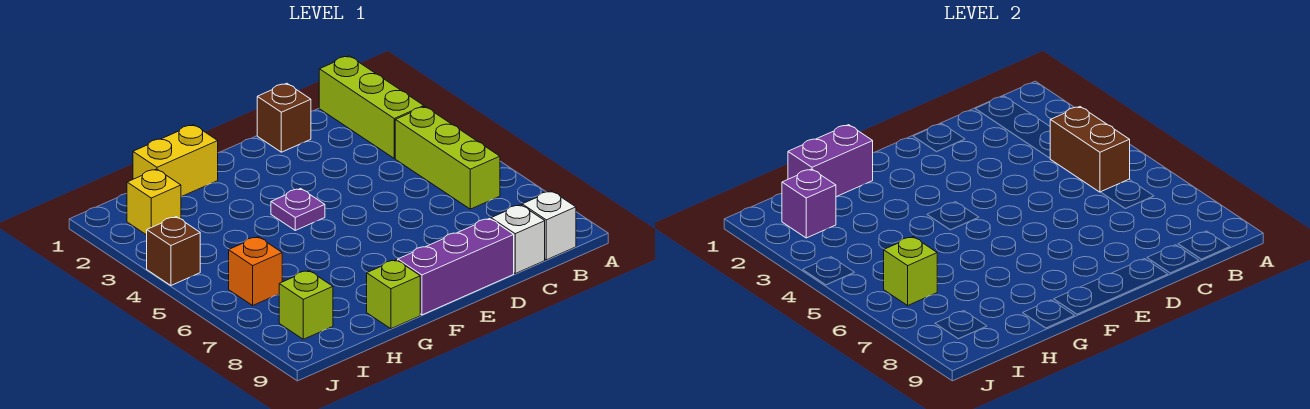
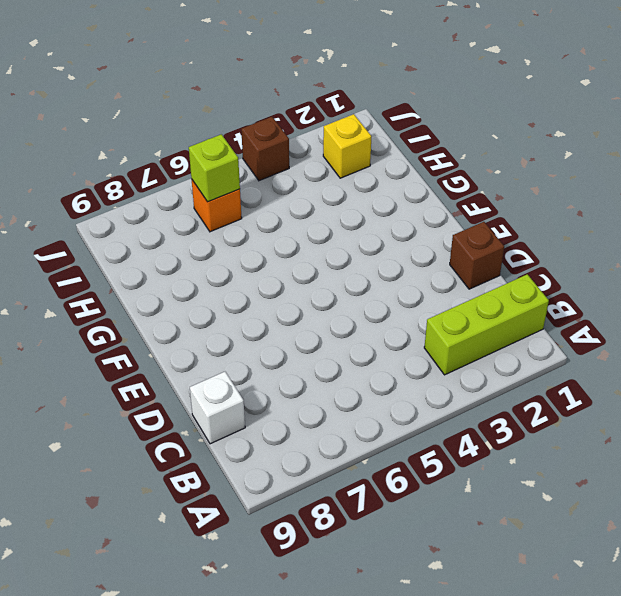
none -> lime 1x3 brick [395,107,500,209]
none -> white 1x1 brick [522,191,576,260]
none -> purple 1x3 brick [398,219,514,315]

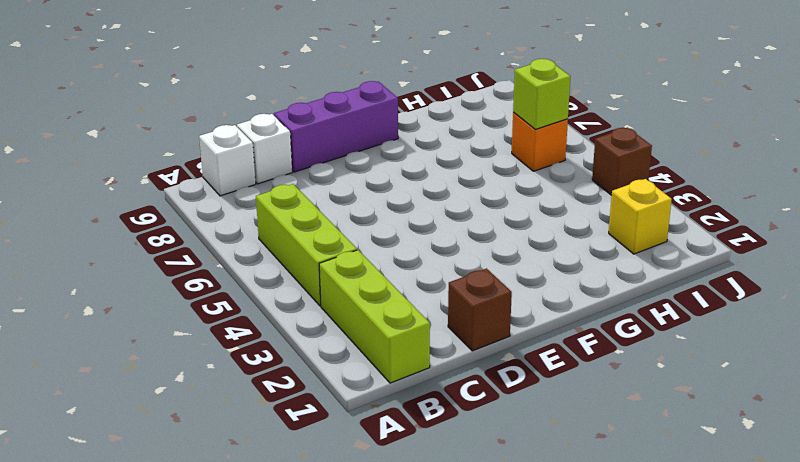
none -> purple 1x1 plate [271,188,325,230]
none -> yellow 1x2 brick [133,125,218,197]
none -> lime 1x1 brick [367,260,420,329]

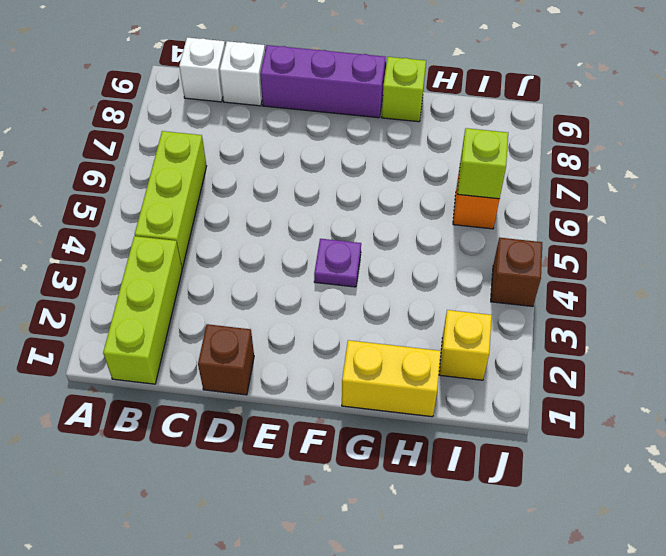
none -> lime 1x1 brick [279,270,333,339]
none -> brown 1x2 brick [1050,107,1130,192]
none -> purple 1x2 brick [788,125,873,197]

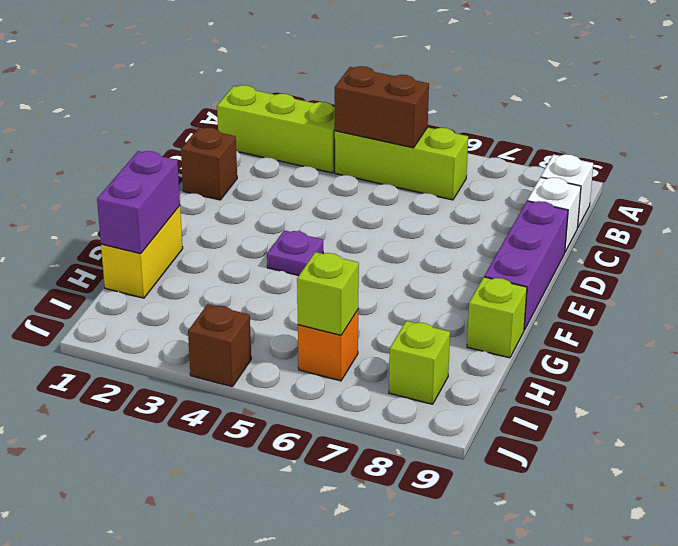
none -> yellow 1x1 brick [127,169,181,235]
none -> purple 1x1 brick [782,169,836,238]

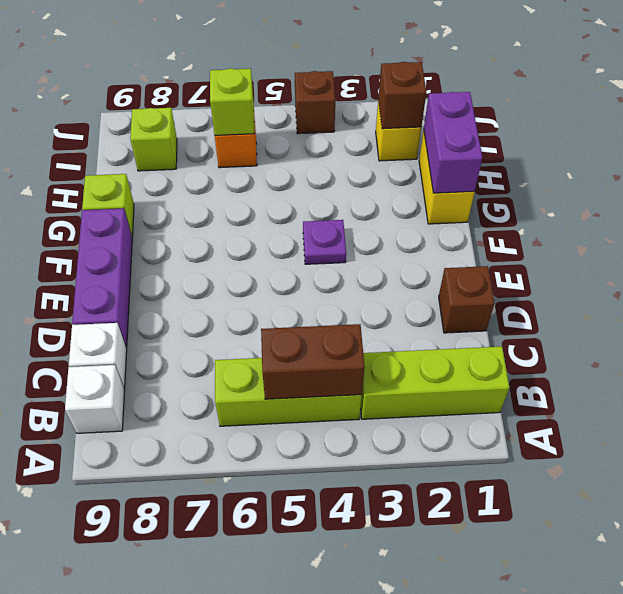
brown 1x1 brick [378,62,426,129] -> purple 1x1 brick [782,169,836,238]

